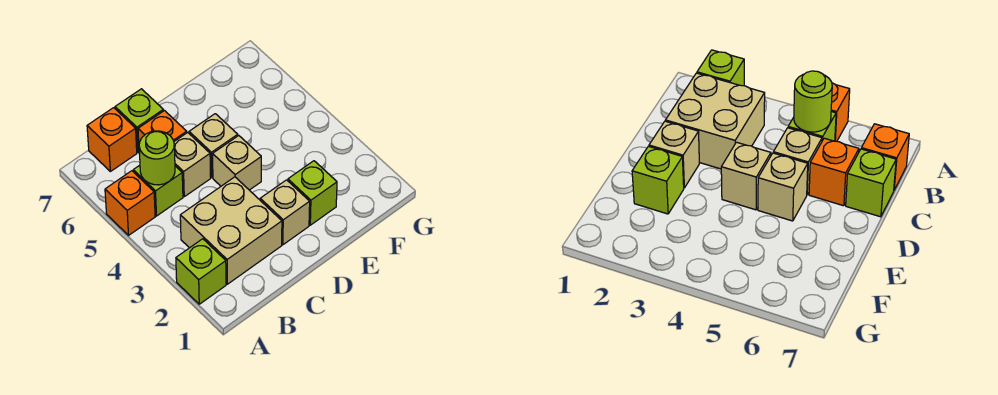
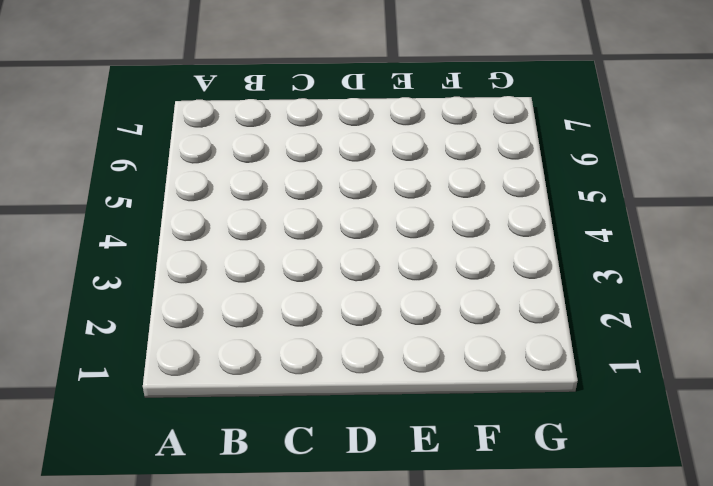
none -> lime 1x1 brick [176,239,226,304]
none -> orange 1x1 brick [105,171,155,235]
none -> tan 2x2 brick [180,177,282,284]

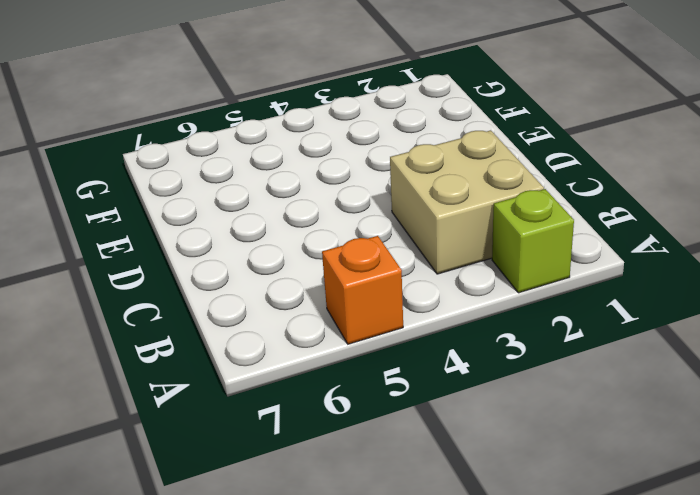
none -> lime 1x1 brick [133,165,183,216]
none -> orange 1x1 brick [87,108,137,171]
none -> tan 1x1 brick [174,132,211,197]

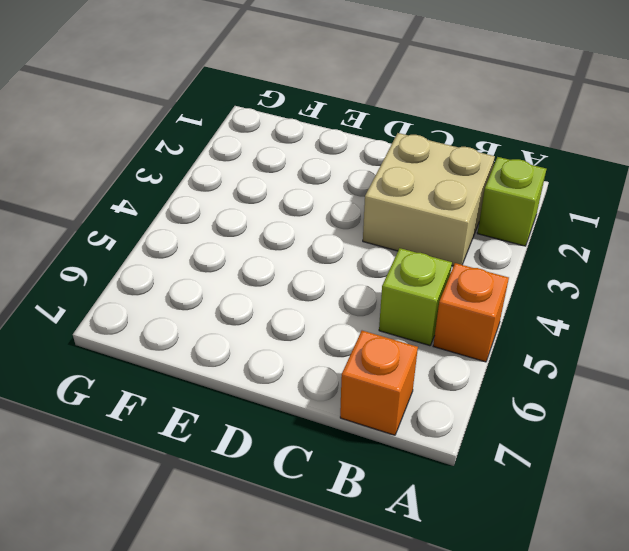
none -> tan 1x1 brick [174,132,211,197]
none -> orange 1x1 brick [138,111,187,154]
none -> lime 1x1 brick [115,89,163,153]

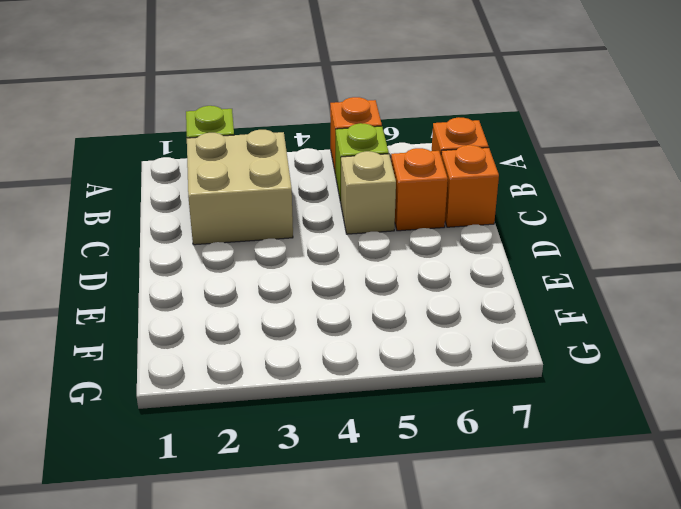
orange 1x1 brick [441,145,499,227] -> lime 1x1 brick [115,89,163,153]
none -> tan 1x1 brick [260,180,310,245]
none -> tan 1x1 brick [213,136,261,190]
none -> tan 1x1 brick [189,114,238,178]

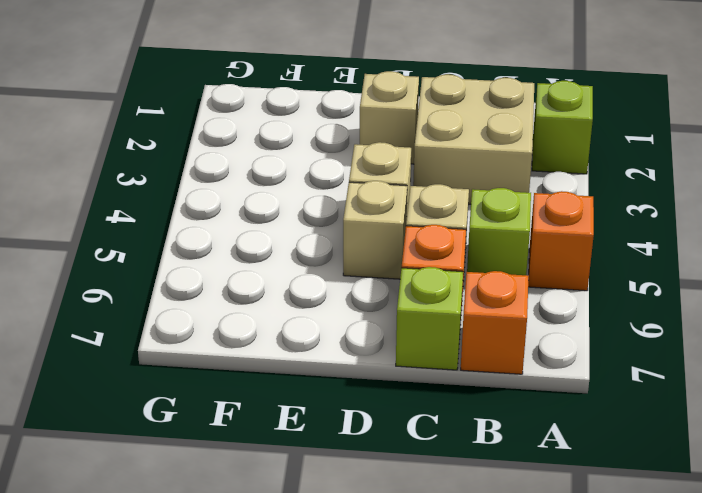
none -> lime 1x1 brick [288,161,337,225]
none -> lime 1x1 round brick [139,131,175,185]

